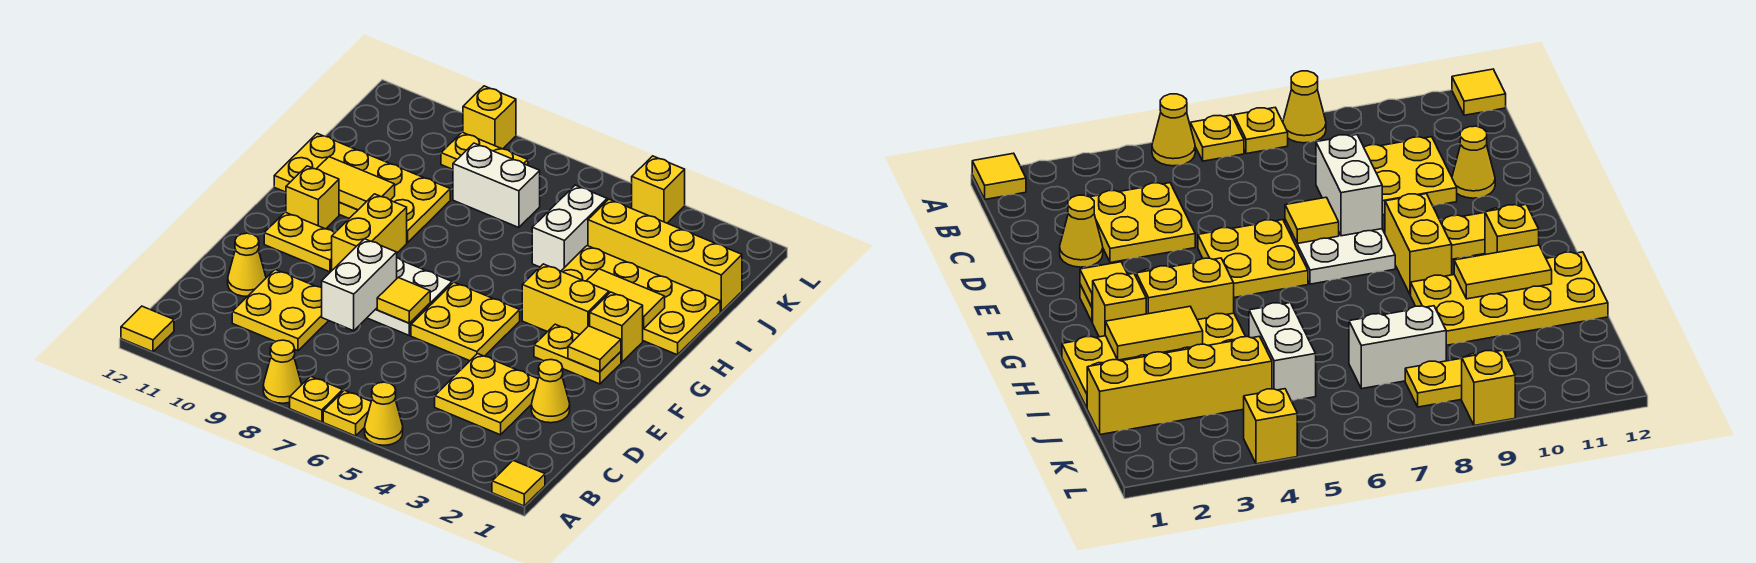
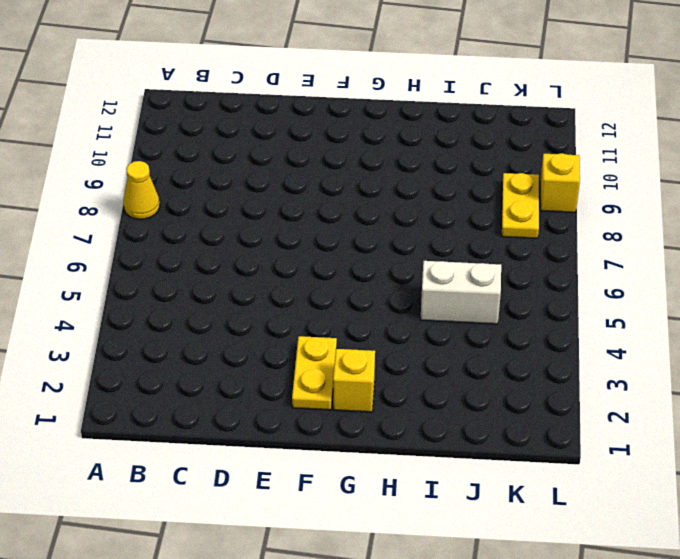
none -> yellow 1x1 tile [492,461,545,506]
none -> yellow 1x1 cone [365,382,403,445]
none -> yellow 1x1 plate [323,390,371,436]
none -> yellow 1x1 plate [290,376,343,422]

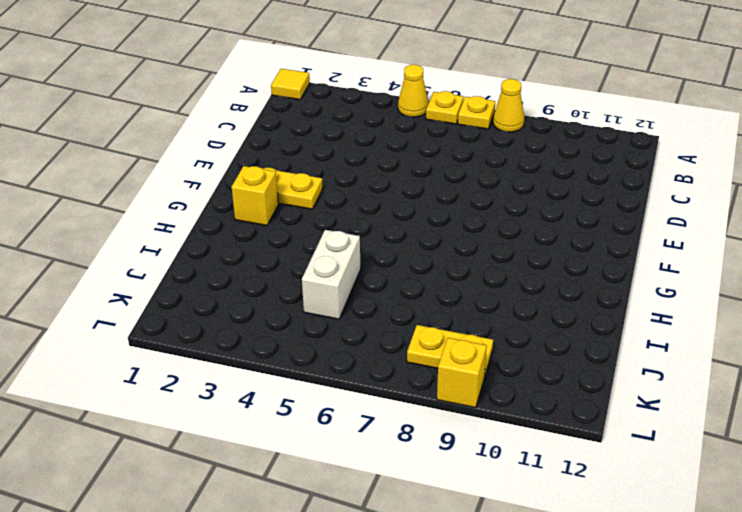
none -> yellow 1x1 tile [121,306,174,352]
none -> yellow 2x2 plate [435,354,538,435]
none -> yellow 2x2 plate [232,270,329,351]
none -> yellow 1x1 cone [531,360,570,423]

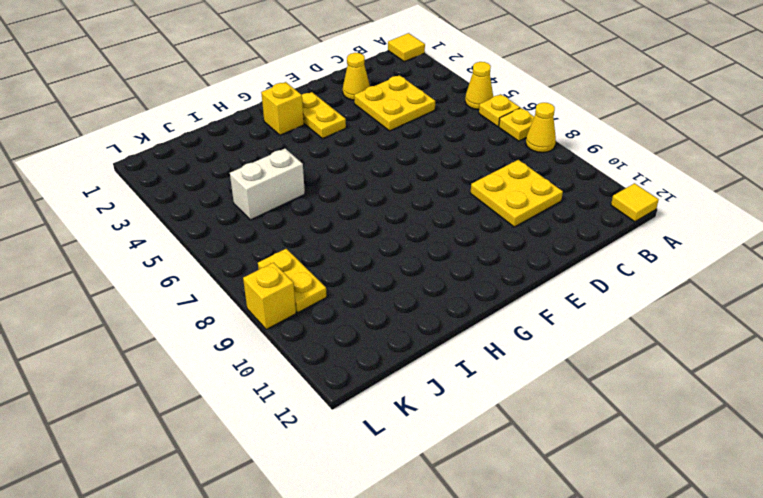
none -> yellow 1x1 cone [228,233,266,296]
none -> yellow 2x2 plate [411,282,520,361]
none -> white 2x2 plate [367,258,452,335]
none -> yellow 1x2 brick [332,194,407,270]

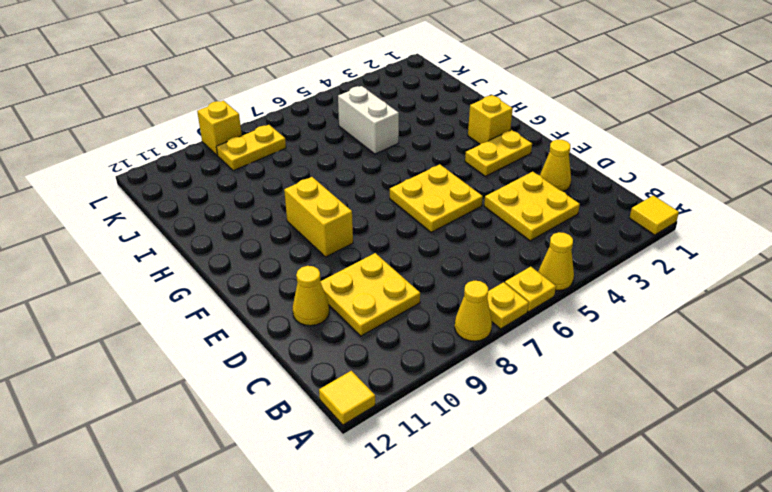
none -> white 2x2 plate [367,258,452,335]
none -> yellow 1x2 plate [264,212,334,272]
none -> yellow 1x2 brick [522,264,609,334]
none -> yellow 1x1 brick [286,166,339,229]

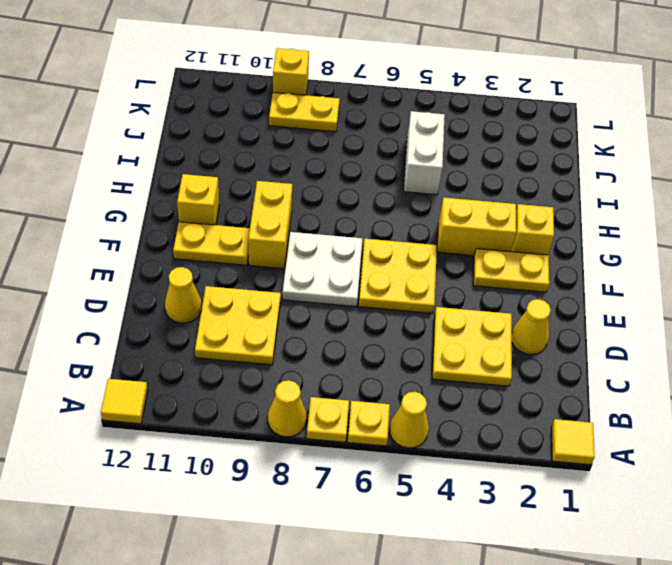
none -> yellow 2x4 plate [561,246,720,355]
none -> yellow 2x4 plate [274,134,450,243]
none -> yellow 1x4 brick [588,199,742,311]
none -> white 1x2 brick [453,143,540,228]

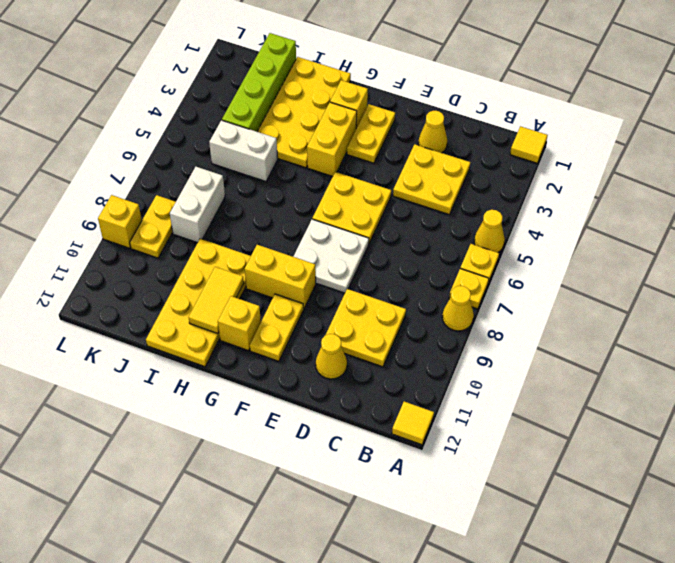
lime 1x4 brick [222,33,296,132] -> yellow 1x4 brick [588,199,742,311]
none -> yellow 1x1 brick [632,156,685,223]
none -> white 1x2 brick [322,239,397,331]
none -> yellow 1x1 tile [377,277,430,323]
none -> yellow 1x1 tile [568,326,621,372]

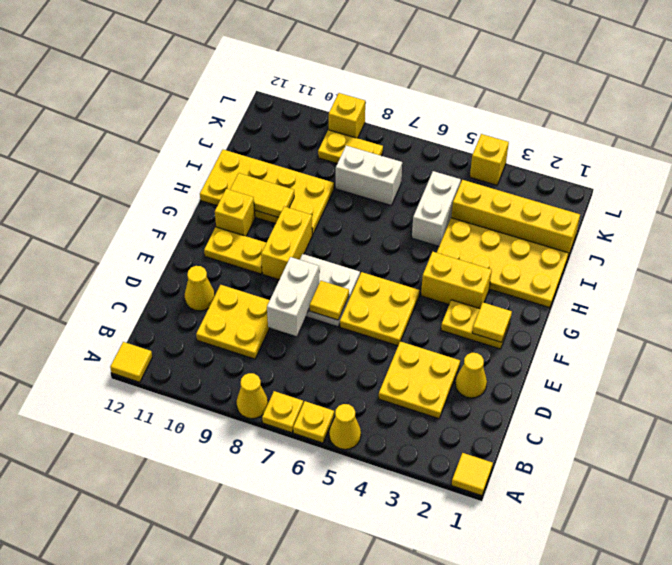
none -> yellow 1x1 brick [590,292,643,362]
none -> yellow 1x2 tile [587,269,665,328]

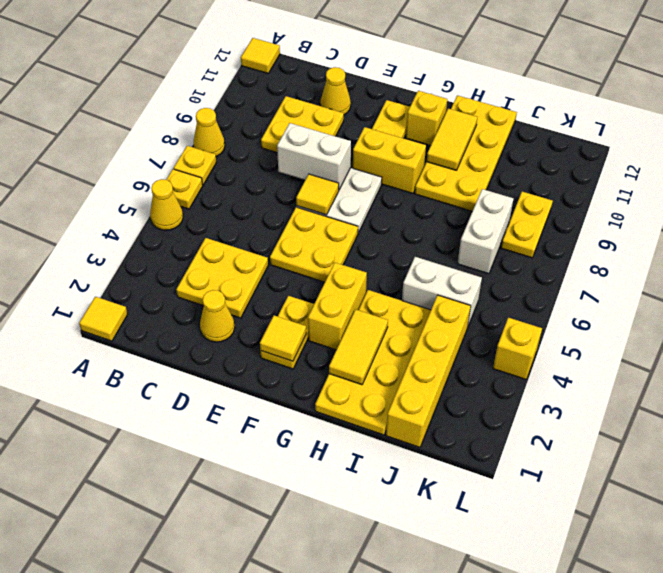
none -> yellow 1x1 brick [590,292,643,362]
none -> yellow 1x1 brick [463,86,516,149]

